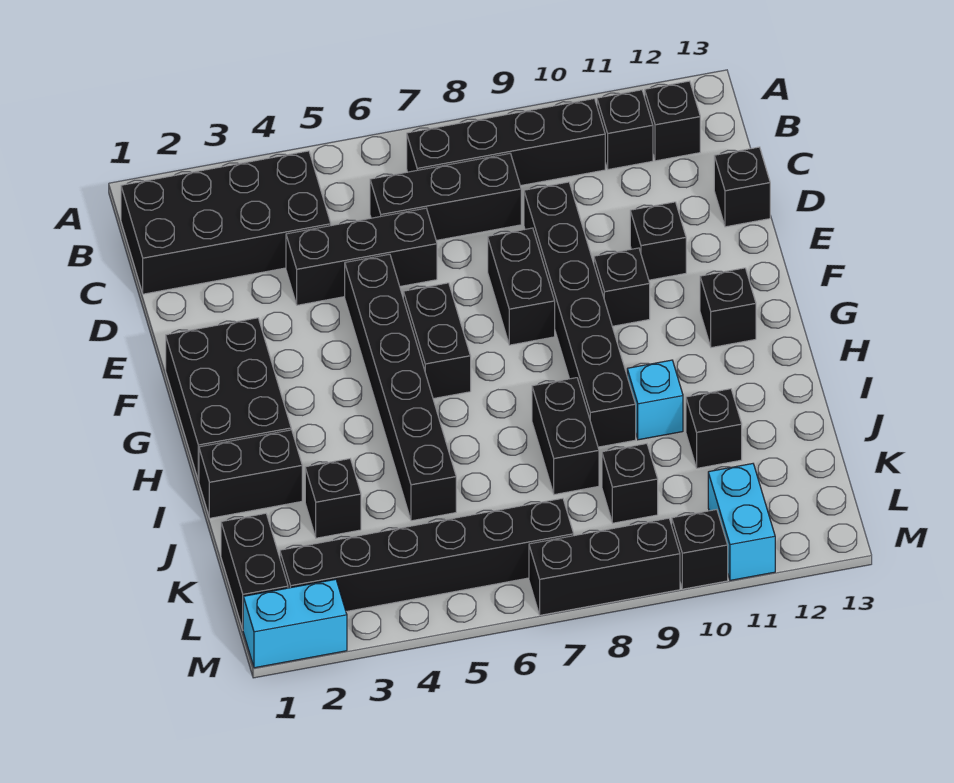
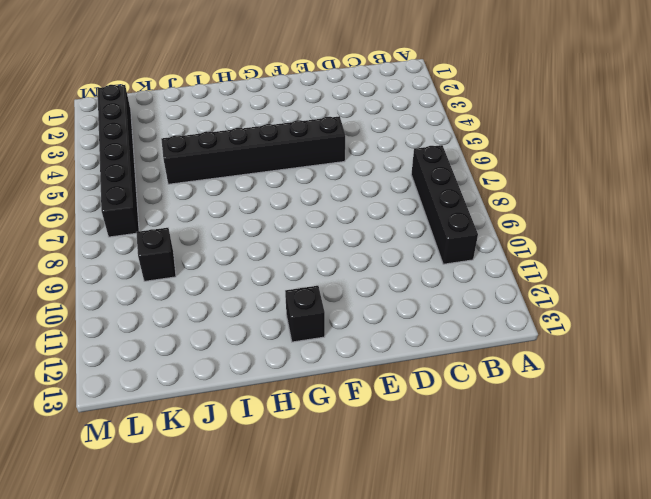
none -> black 2x4 brick [121,151,331,294]
none -> black 1x1 brick [597,90,653,169]
none -> black 1x1 brick [645,81,700,161]

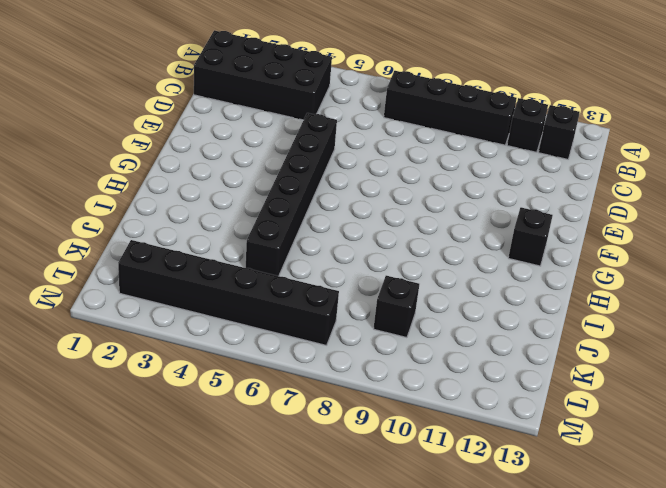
none -> black 1x3 brick [370,154,521,240]
none -> black 1x3 brick [286,208,437,305]
none -> black 1x6 brick [524,182,636,447]

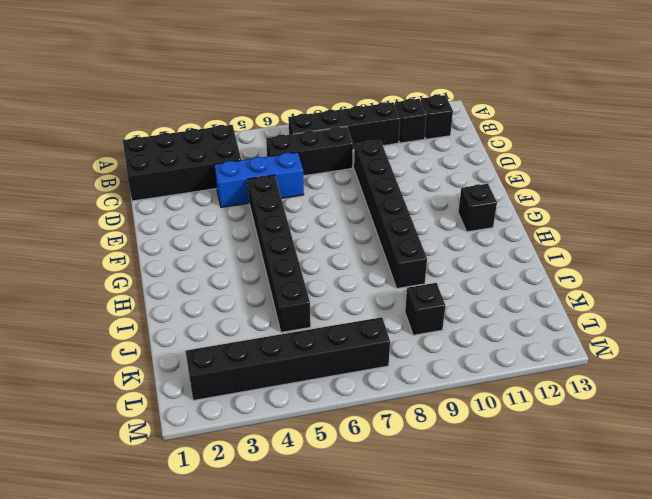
blue 1x3 brick [214,152,304,207] -> black 1x3 brick [286,208,437,305]
none -> black 1x1 brick [714,147,770,227]
none -> black 1x2 brick [488,228,555,345]
none -> black 1x1 brick [630,202,686,280]

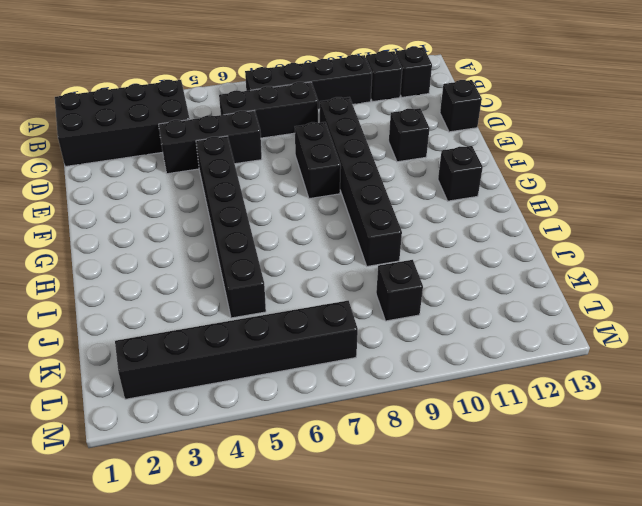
none -> black 2x3 brick [166,318,291,481]
none -> black 1x2 brick [403,283,471,399]
none -> black 1x1 brick [594,248,650,326]

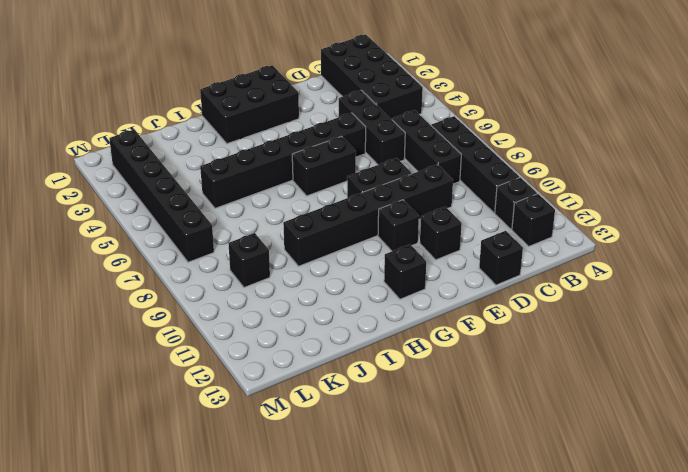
none -> black 1x2 brick [199,430,302,518]
none -> black 1x2 brick [532,378,599,495]
none -> cyan 1x1 brick [627,360,683,440]

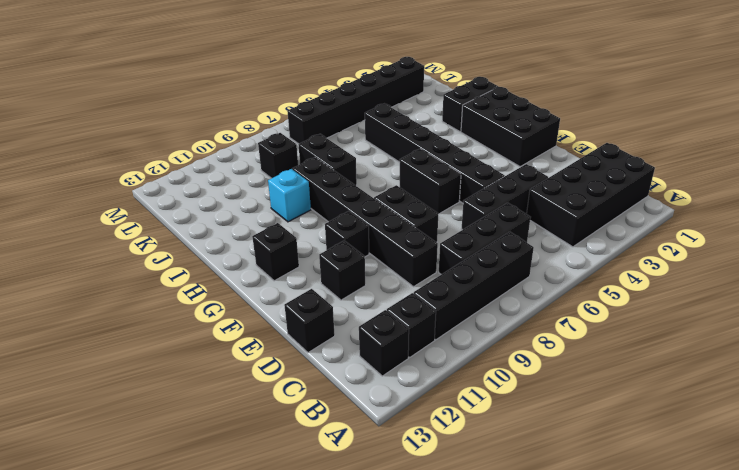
none -> black 1x1 brick [305,459,361,538]
none -> black 1x1 brick [686,389,742,468]
none -> black 1x2 brick [221,513,288,629]

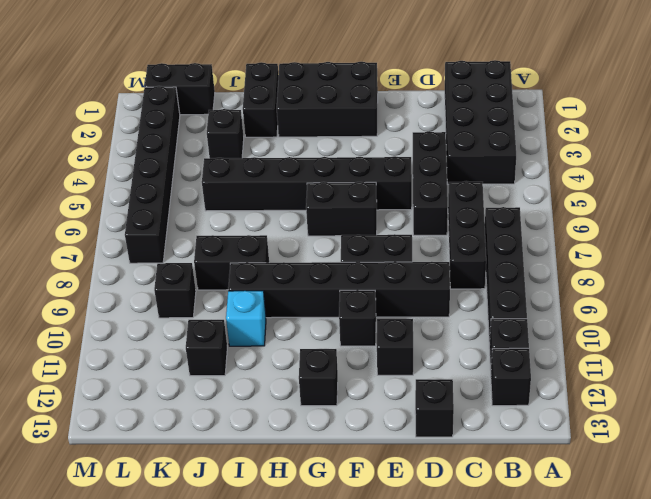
none -> cyan 1x2 brick [708,464,775,580]
none -> cyan 1x2 brick [243,579,347,668]
none -> black 1x3 brick [529,518,680,615]

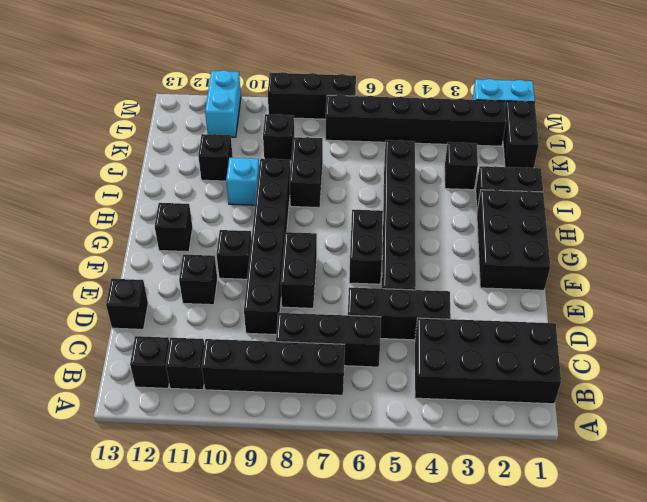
none -> black 1x1 brick [672,510,728,589]

